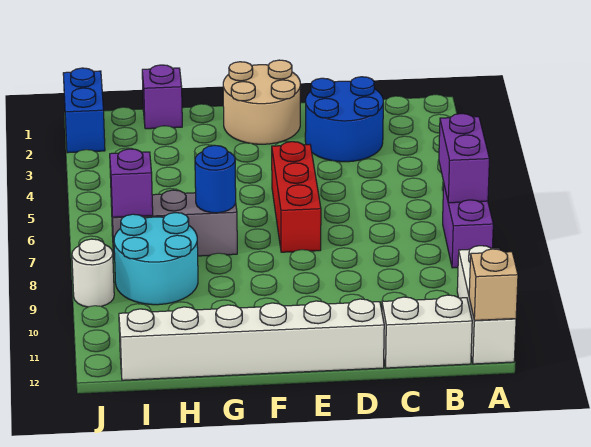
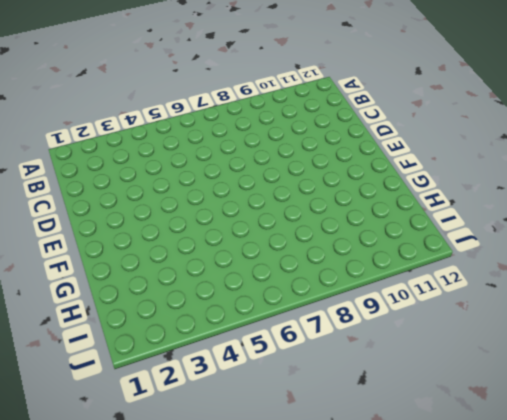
none -> purple 1x2 brick [443,186,493,268]
none -> white 1x3 brick [457,246,516,364]
none -> white 1x2 brick [382,295,472,368]

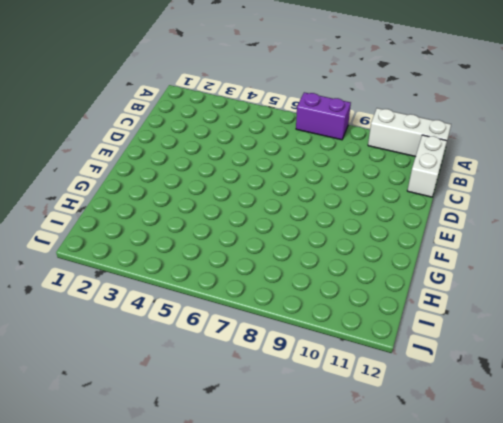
none -> blue 2x2 round brick [305,77,383,162]
none -> white 1x6 brick [119,299,384,380]
none -> tan 2x2 round brick [223,60,300,144]

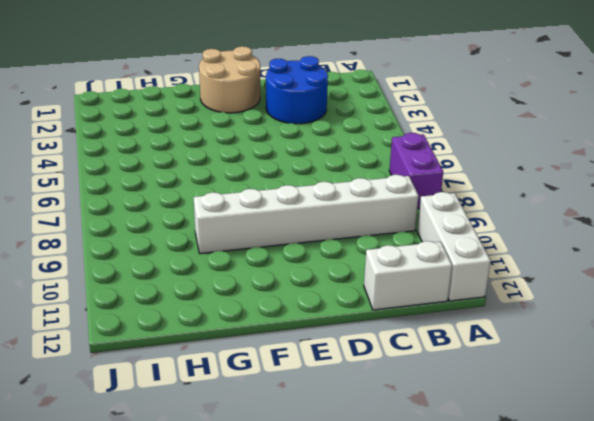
white 1x6 brick [194,175,419,254] -> white 1x6 brick moved to [119,299,384,380]
none -> red 1x3 brick [272,142,321,252]
none -> grey 1x3 brick [111,190,237,260]
none -> purple 1x1 brick [142,65,182,129]

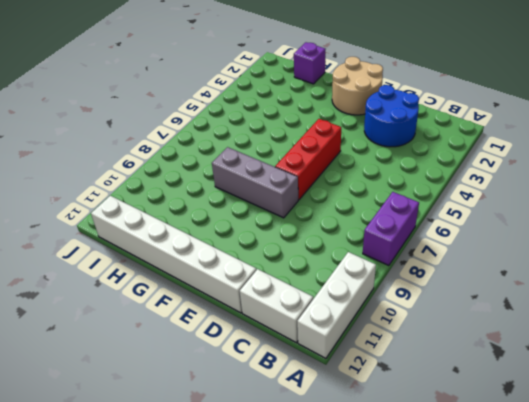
grey 1x3 brick [212,147,298,218] -> grey 1x3 brick moved to [111,190,237,260]
none -> cyan 2x2 round brick [114,213,198,305]
none -> blue 1x2 brick [63,68,105,153]
none -> white 1x1 round brick [72,239,114,307]

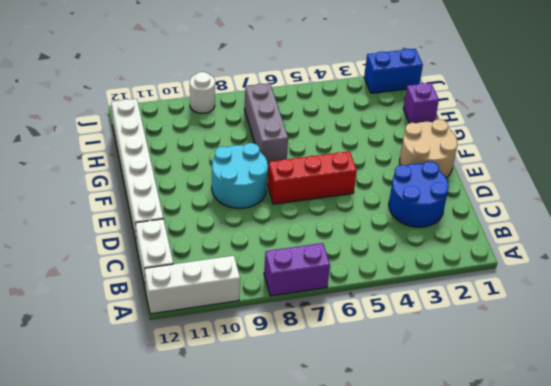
cyan 2x2 round brick [212,143,268,208] -> cyan 2x2 round brick moved to [114,213,198,305]
none -> purple 1x2 brick [439,114,489,203]
none -> tan 1x1 brick [469,249,518,320]
none -> blue 1x1 round brick [195,145,236,213]

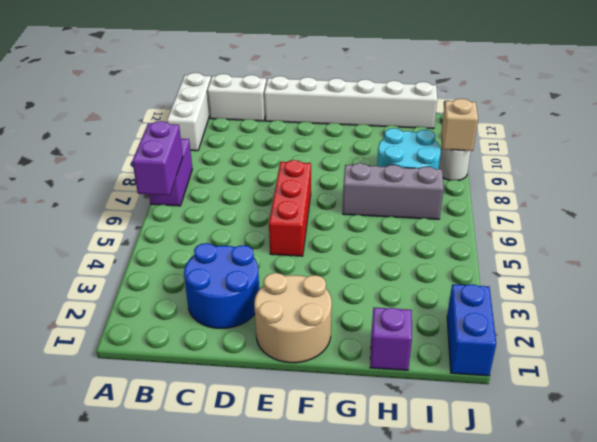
tan 1x1 brick [441,99,478,151] -> tan 1x1 brick moved to [469,249,518,320]
none -> blue 1x1 round brick [195,145,236,213]
none -> purple 1x1 brick [110,149,153,217]

